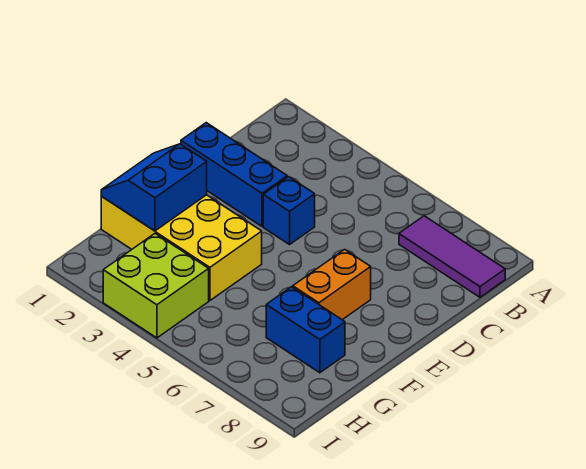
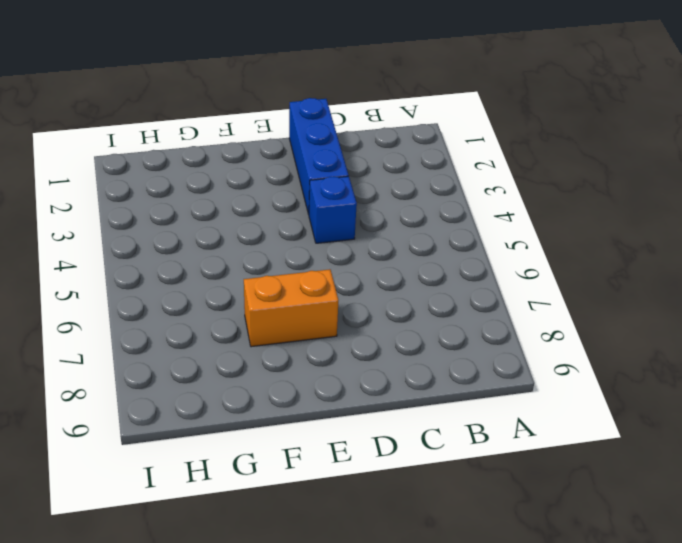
none -> purple 1x3 tile [399,216,505,297]
none -> yellow 2x4 brick [101,195,262,301]

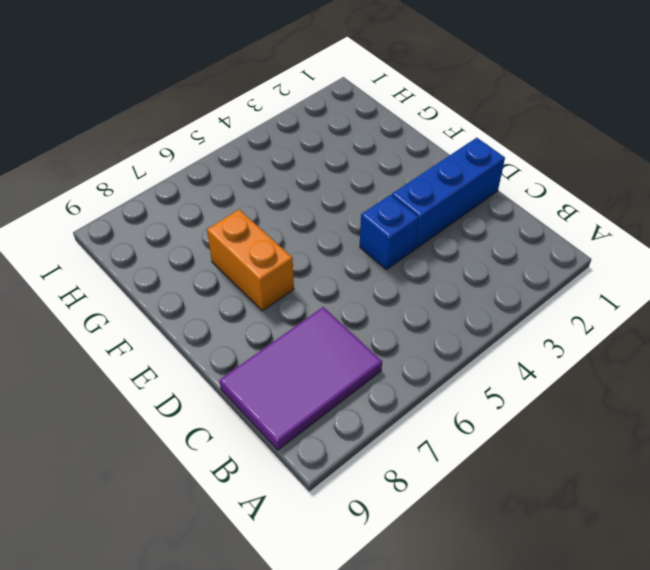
purple 2x3 tile [219,307,382,450] -> purple 1x3 tile [399,216,505,297]
none -> yellow 2x4 brick [101,195,262,301]
none -> blue 1x2 brick [266,287,345,373]

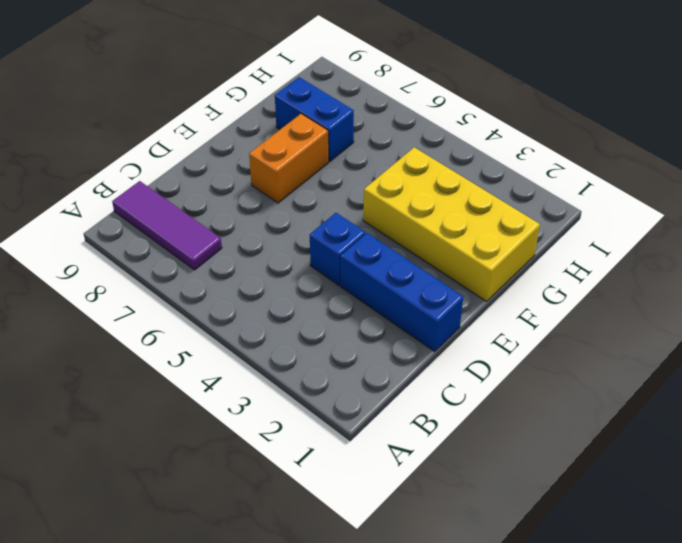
none -> lime 2x2 brick [103,234,209,338]
none -> blue 2x2 slope [101,144,207,231]

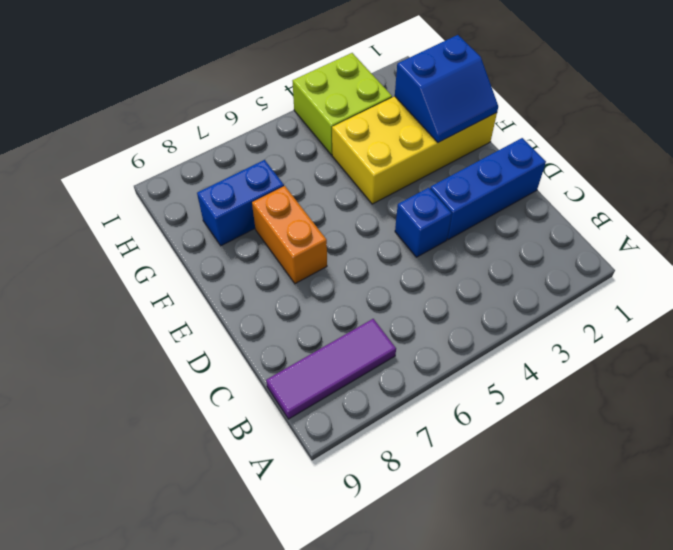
blue 2x2 slope [395,35,498,143] -> blue 2x2 slope turned to [101,144,207,231]

